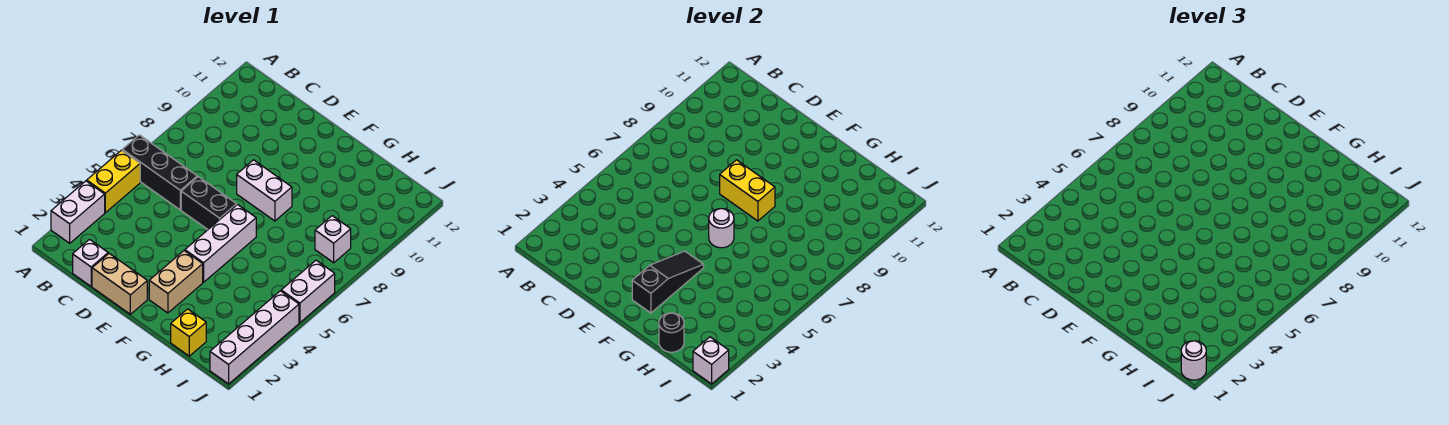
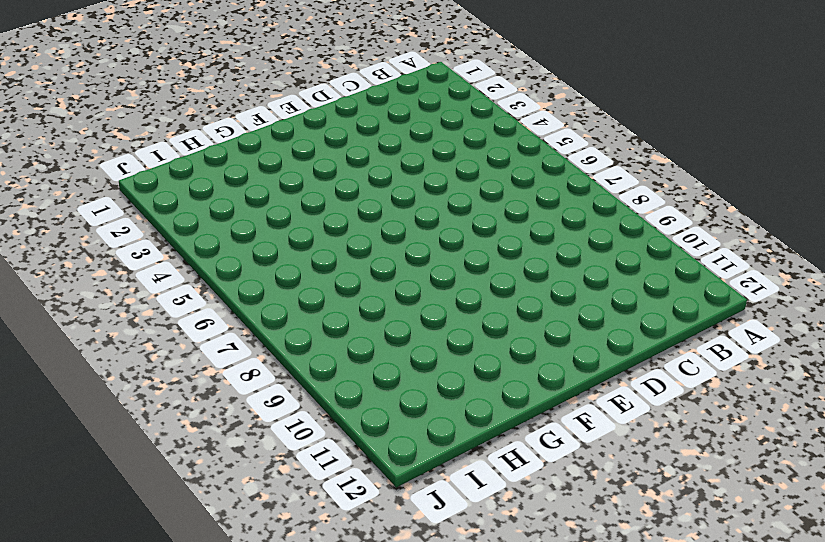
none -> white 1x2 brick [51,181,105,243]
none -> yellow 1x2 brick [87,150,140,213]
none -> black 1x3 brick [122,135,197,210]

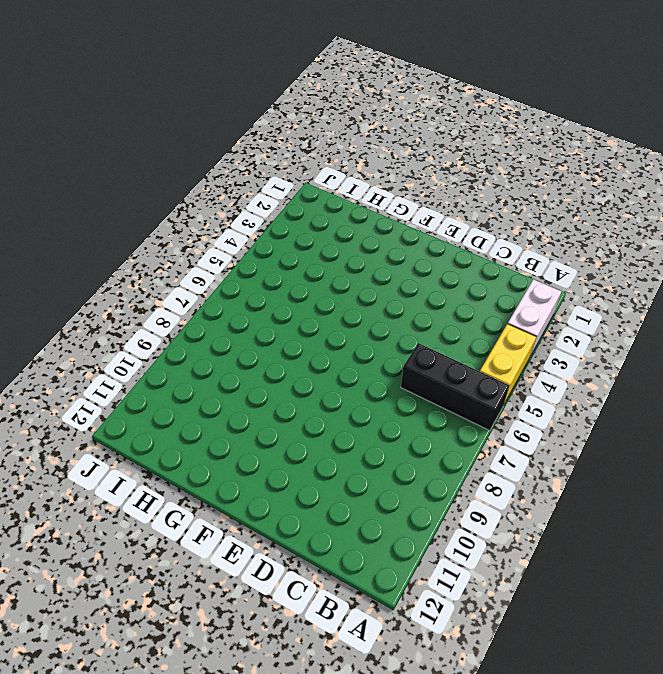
none -> white 1x1 brick [73,240,108,286]
none -> tan 1x2 brick [92,253,147,314]
none -> black 1x2 brick [181,177,237,229]

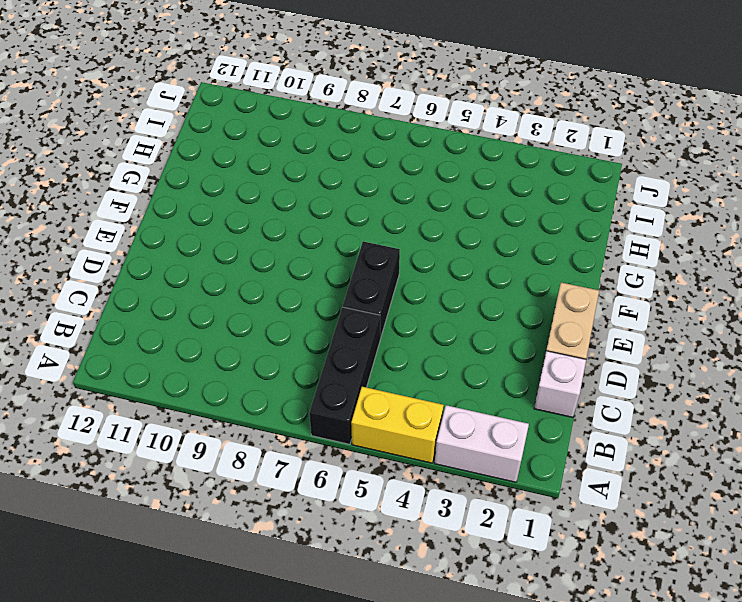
none -> white 1x2 brick [237,160,292,221]
none -> tan 1x2 brick [149,251,203,313]
none -> white 1x3 brick [185,205,256,282]

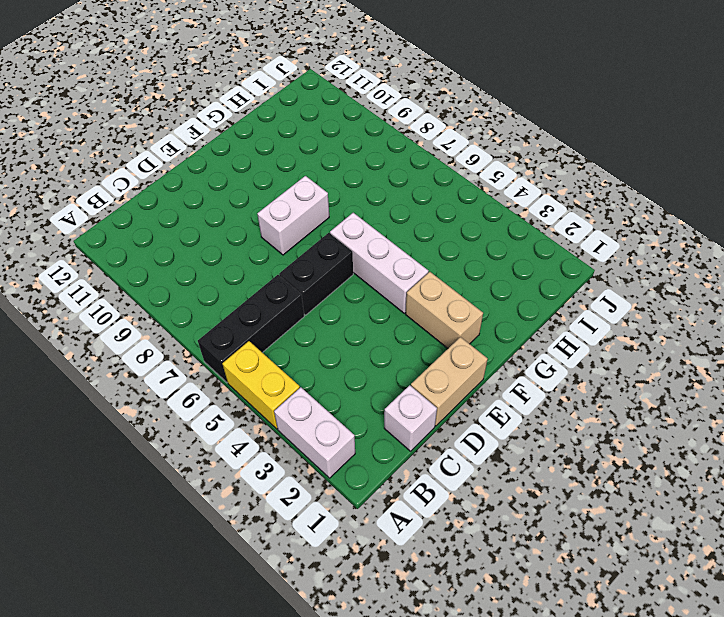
none -> yellow 1x1 brick [171,309,206,356]
none -> white 1x1 brick [315,216,351,263]
none -> white 1x4 brick [210,291,299,384]

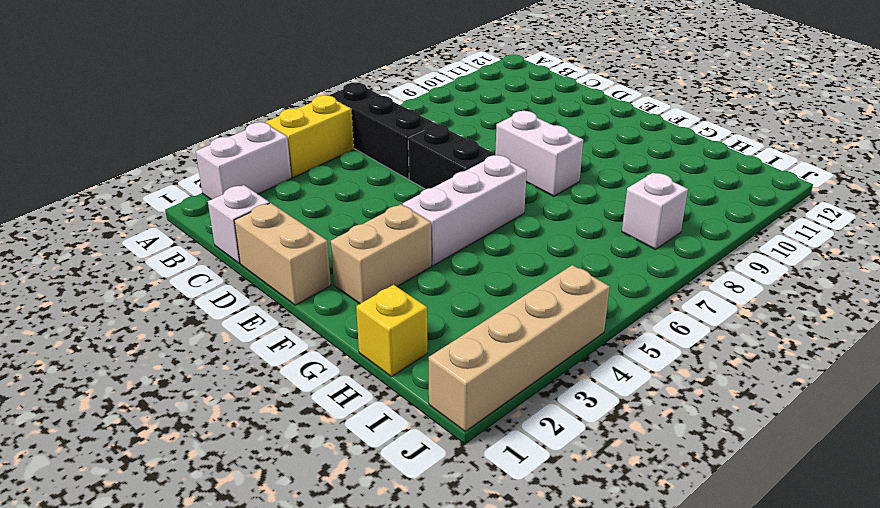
tan 1x4 brick [428,265,610,432] -> white 1x4 brick [210,291,299,384]
none -> white 1x2 brick [281,260,335,323]
none -> yellow 1x2 brick [720,160,775,221]
none -> black 1x3 slope [632,251,704,313]

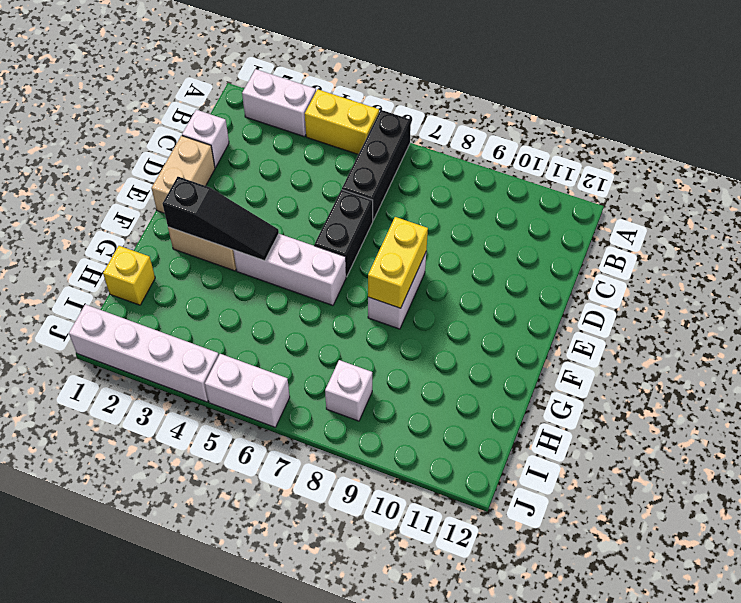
none -> white 1x1 round brick [709,209,734,248]
none -> black 1x1 round brick [659,313,684,352]
none -> white 1x1 brick [693,337,729,384]

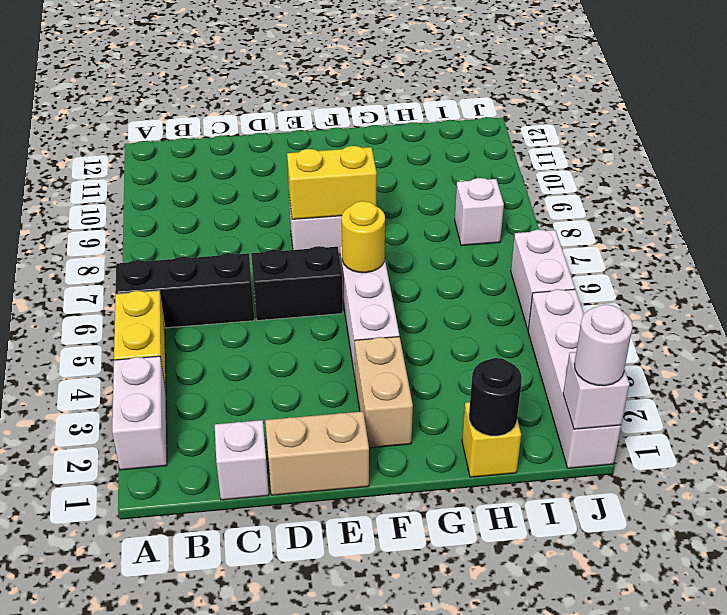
yellow 1x1 round brick [342,201,385,273] -> white 1x1 round brick [709,209,734,248]
none -> black 1x3 slope [632,251,704,313]

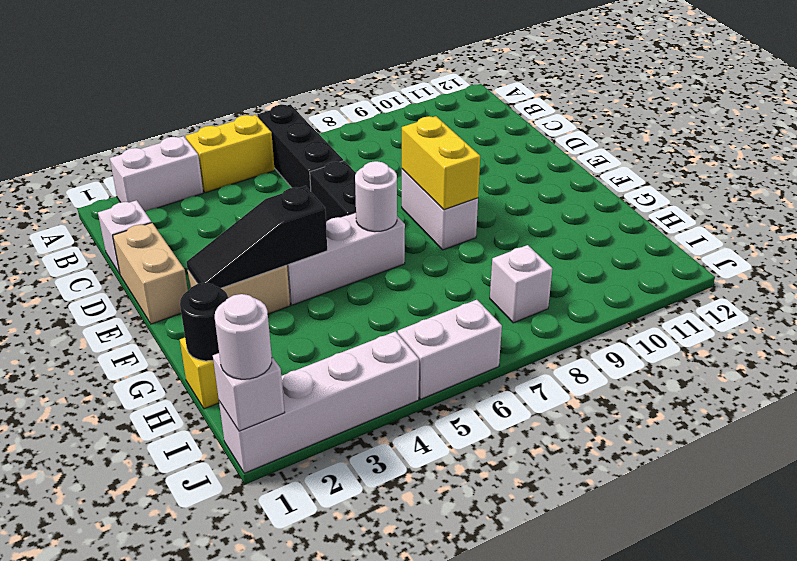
black 1x3 slope [187,186,327,288] -> black 1x3 slope turned to [632,251,704,313]

